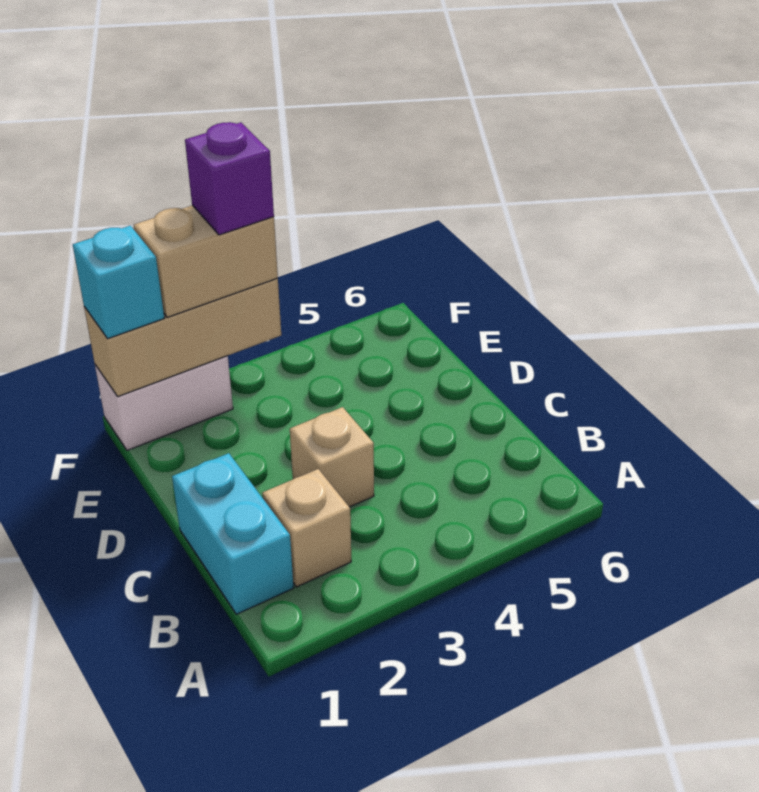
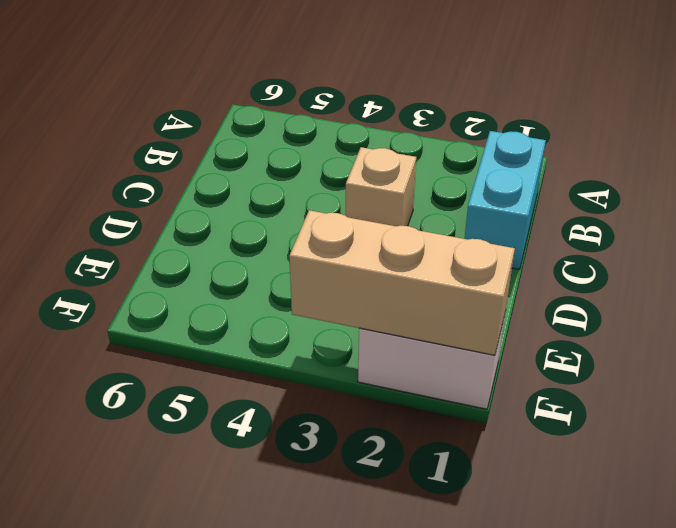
none -> tan 1x1 brick [262,469,351,587]
none -> cyan 1x1 brick [73,226,164,339]

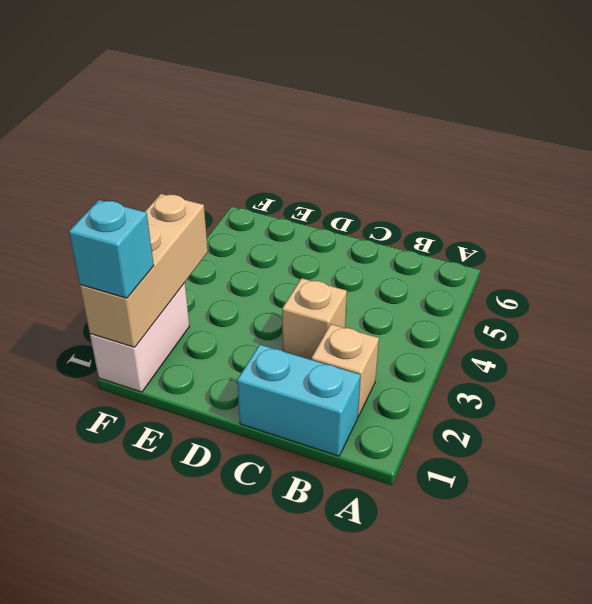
none -> tan 1x2 brick [134,205,278,317]
none -> purple 1x1 brick [185,122,274,235]

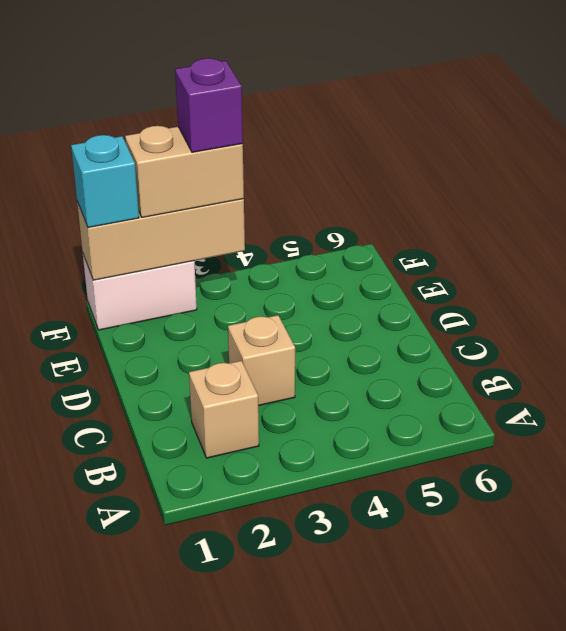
none -> cyan 1x2 brick [172,453,293,614]

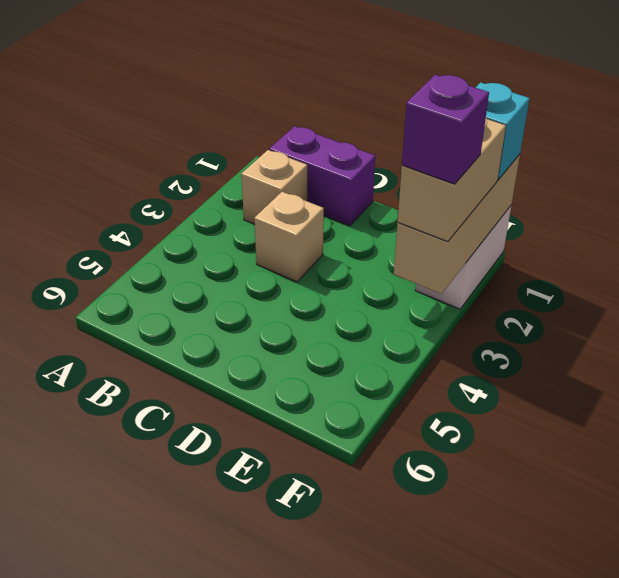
purple 1x2 brick [269,126,375,226] -> cyan 1x2 brick [172,453,293,614]

